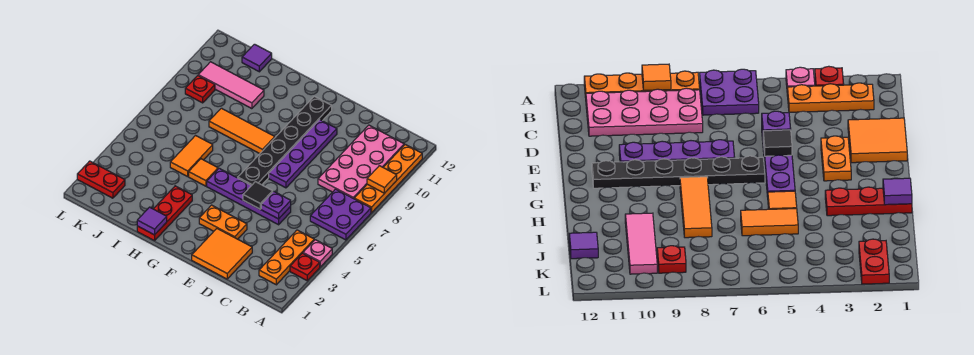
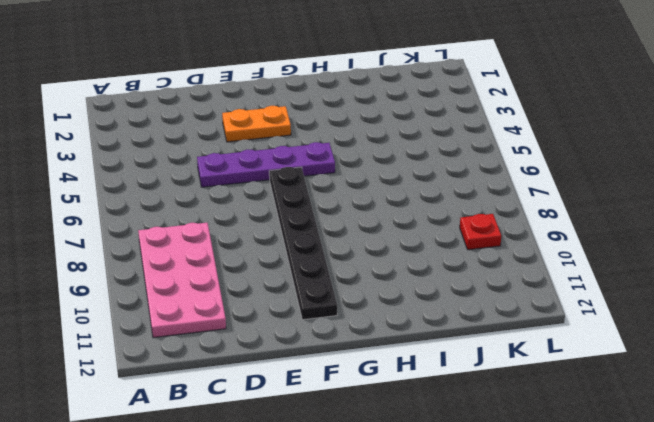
none -> red 1x1 plate [290,253,320,281]
none -> pink 1x1 plate [303,240,332,267]
none -> purple 2x2 plate [310,189,371,240]

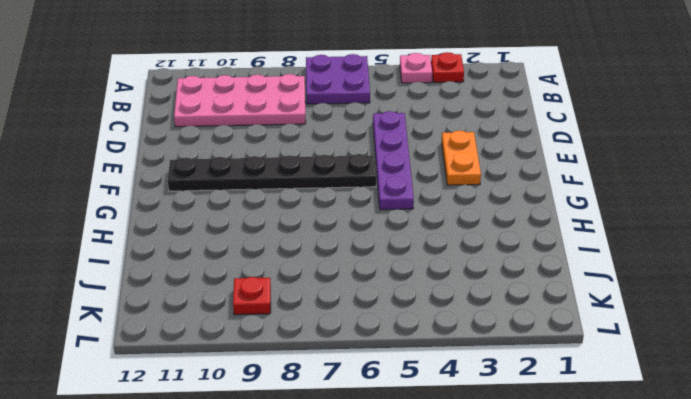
none -> orange 1x4 plate [354,144,422,213]
none -> orange 1x3 plate [259,230,314,285]
none -> orange 2x2 tile [192,229,252,279]

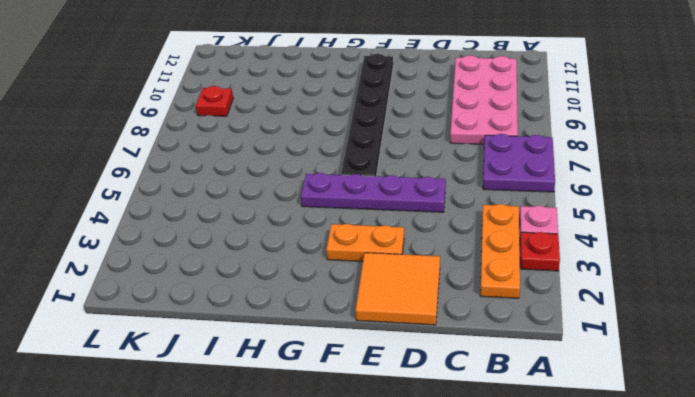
none -> orange 1x4 plate [354,144,422,213]
none -> purple 1x4 plate [269,120,337,188]
none -> orange 1x3 tile [209,108,275,154]

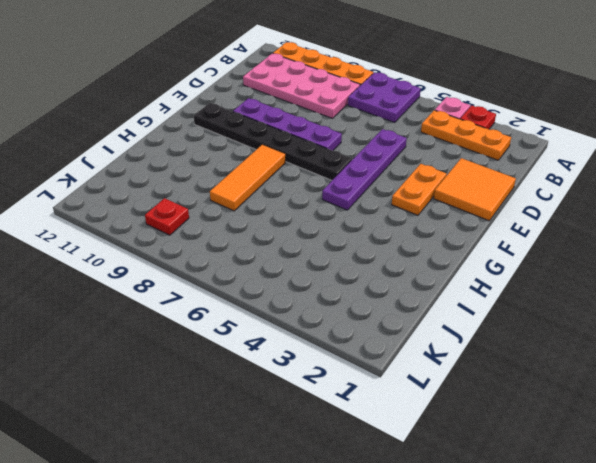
none -> red 1x3 plate [137,186,192,241]
none -> orange 1x1 tile [189,159,218,186]
none -> orange 1x2 tile [170,136,213,177]

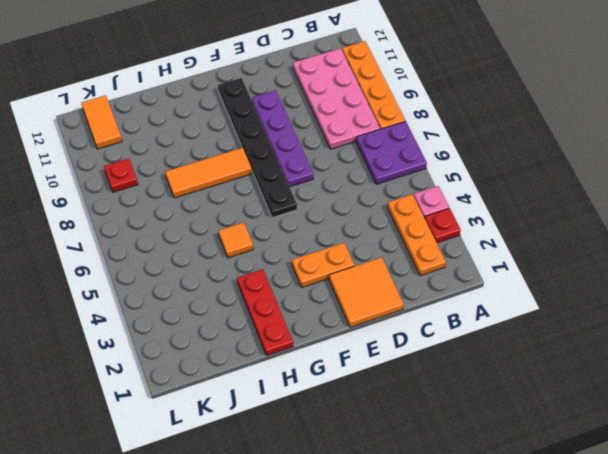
orange 1x2 tile [82,95,122,149] -> orange 1x2 tile moved to [170,136,213,177]
none -> purple 1x4 plate [207,168,291,225]
none -> pink 1x3 tile [198,62,264,109]
none -> purple 1x1 tile [242,44,272,72]

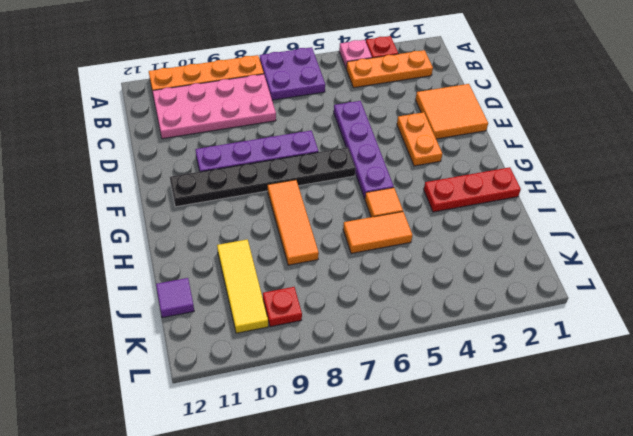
yellow 1x3 tile [217,239,268,333] -> pink 1x3 tile [198,62,264,109]
none -> red 1x2 plate [77,161,125,198]
none -> orange 1x1 tile [367,166,397,193]
none -> purple 1x1 plate [261,191,291,219]

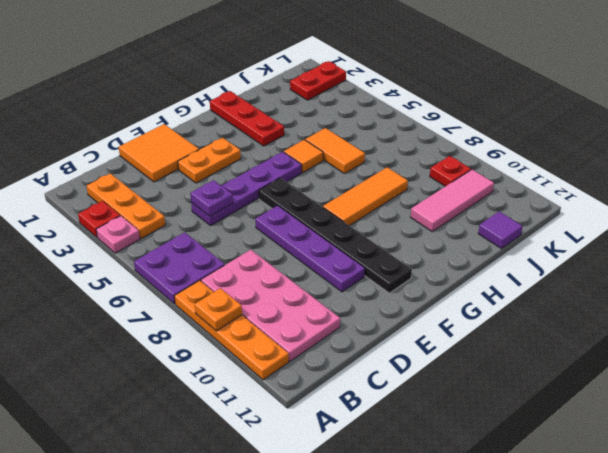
orange 1x1 plate [195,288,242,331] -> orange 1x1 tile [367,166,397,193]
none -> black 1x1 tile [243,182,273,209]
none -> purple 1x1 tile [137,207,167,235]

